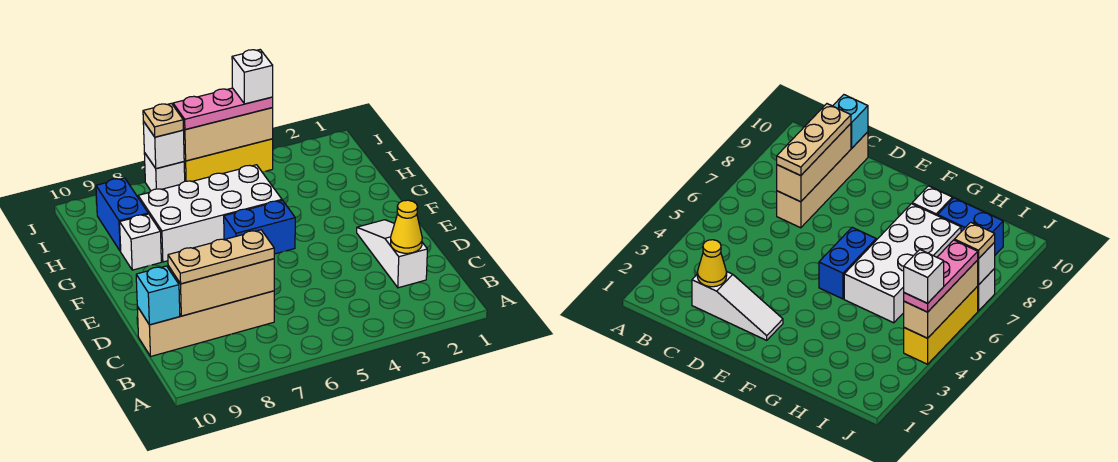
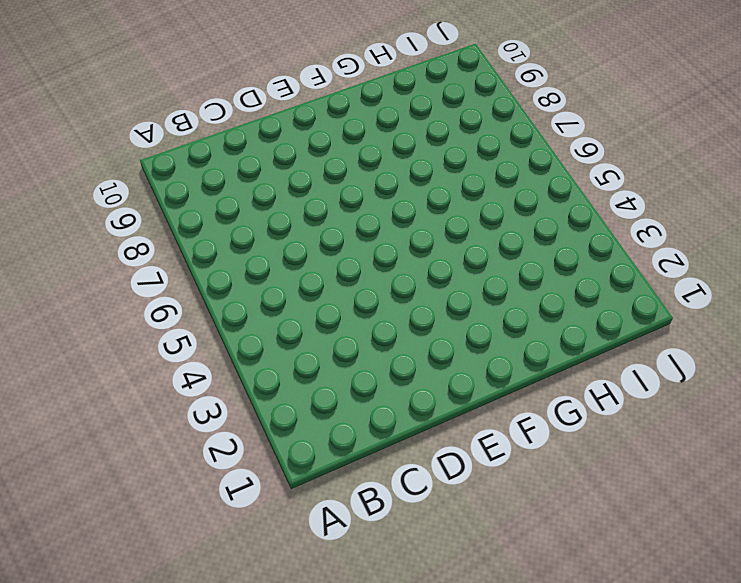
none -> white 1x3 slope [357,220,427,288]
none -> tan 1x4 brick [137,291,274,356]
none -> blue 1x2 brick [224,200,295,254]

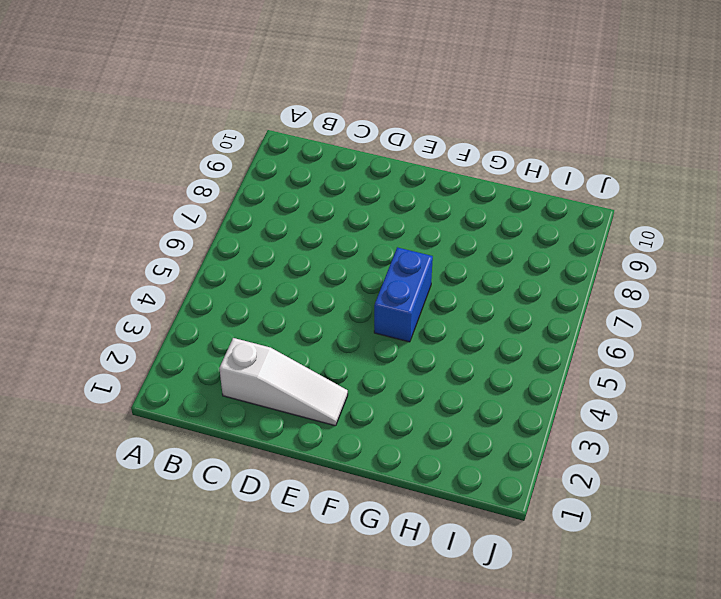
none -> tan 1x4 brick [137,291,274,356]
none -> white 2x4 brick [138,165,282,262]
none -> white 1x1 brick [120,214,161,270]

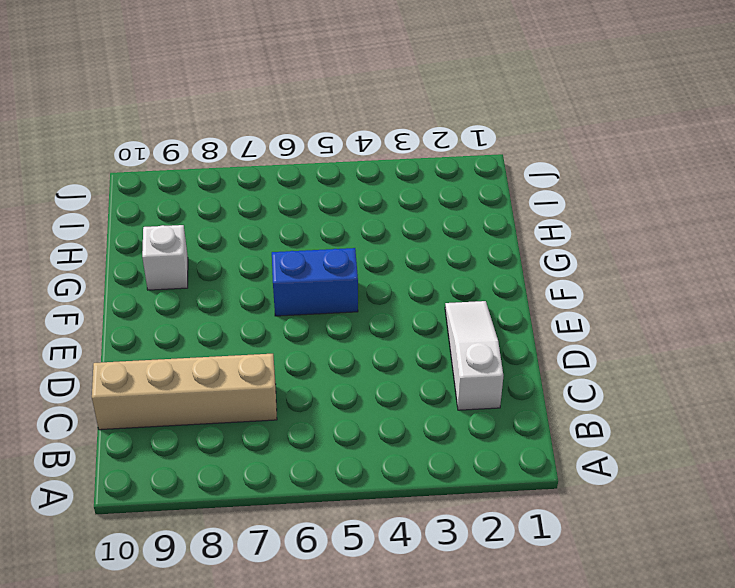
none -> white 2x4 brick [138,165,282,262]
none -> blue 1x2 brick [96,178,148,251]
none -> yellow 1x3 brick [184,139,273,181]

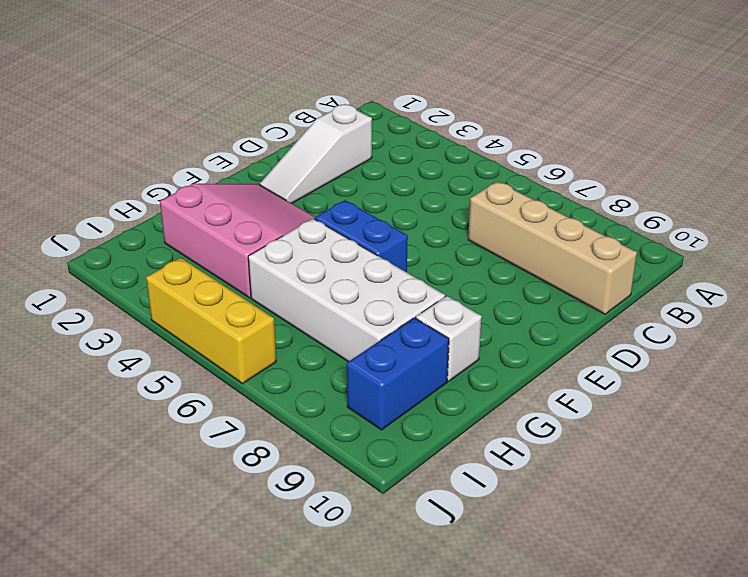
pink 3x3 slope [160,184,315,298] -> none
none -> white 1x1 brick [144,153,185,191]
none -> yellow 1x1 cone [391,200,422,253]
none -> tan 1x3 brick [168,259,274,316]

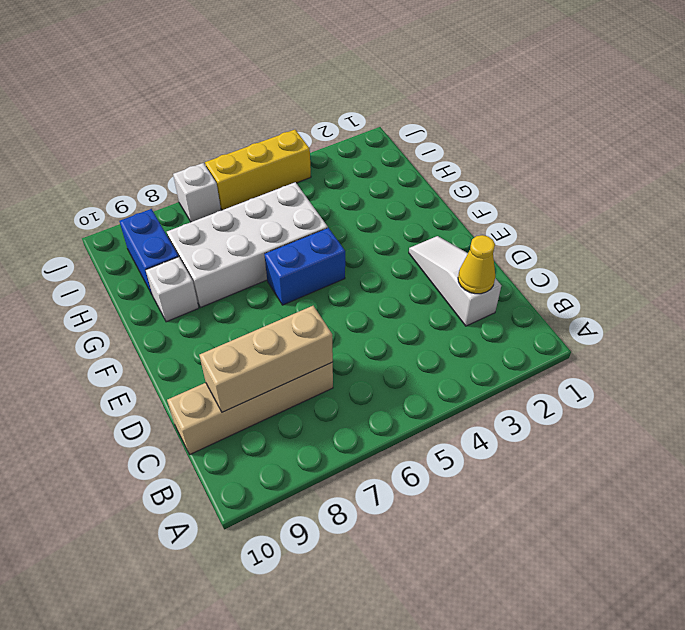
none -> cyan 1x1 brick [136,266,180,325]
none -> tan 1x3 brick [183,108,273,161]
none -> white 1x1 brick [143,121,184,169]

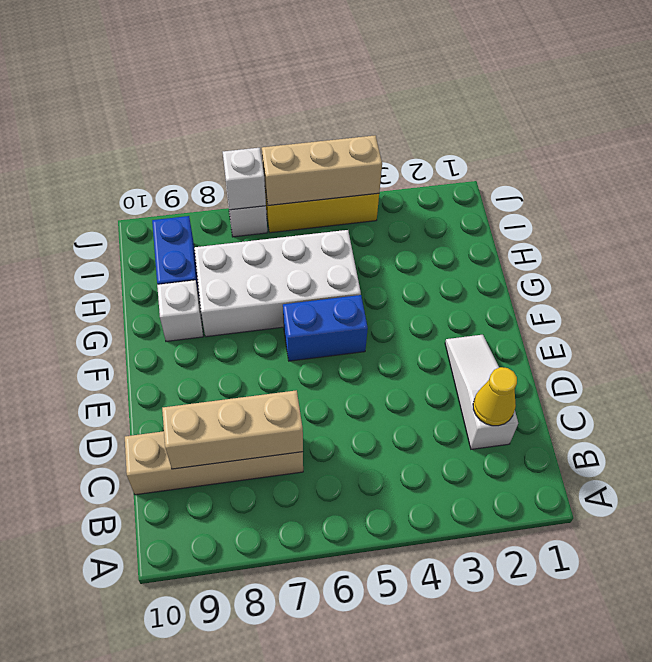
none -> cyan 1x1 brick [136,266,180,325]
none -> tan 1x3 plate [168,230,274,284]
none -> pink 1x3 plate [173,88,273,130]

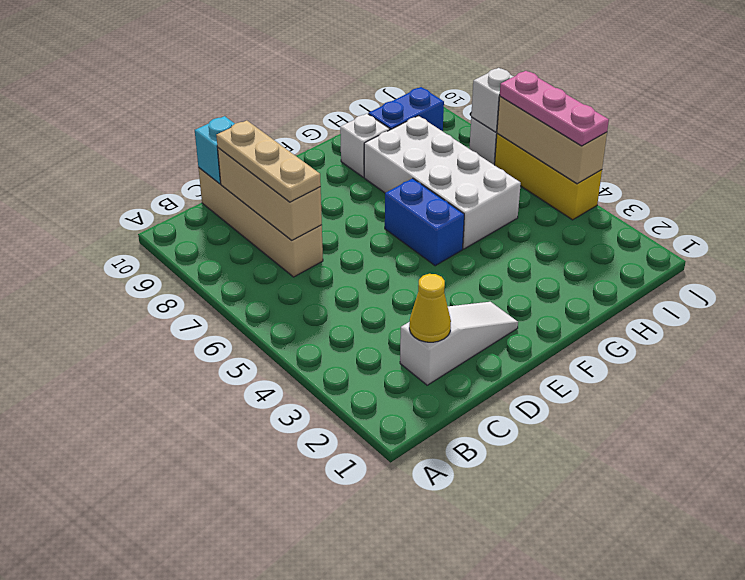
none -> tan 1x1 plate [143,103,183,137]
none -> white 1x1 brick [232,50,273,104]

